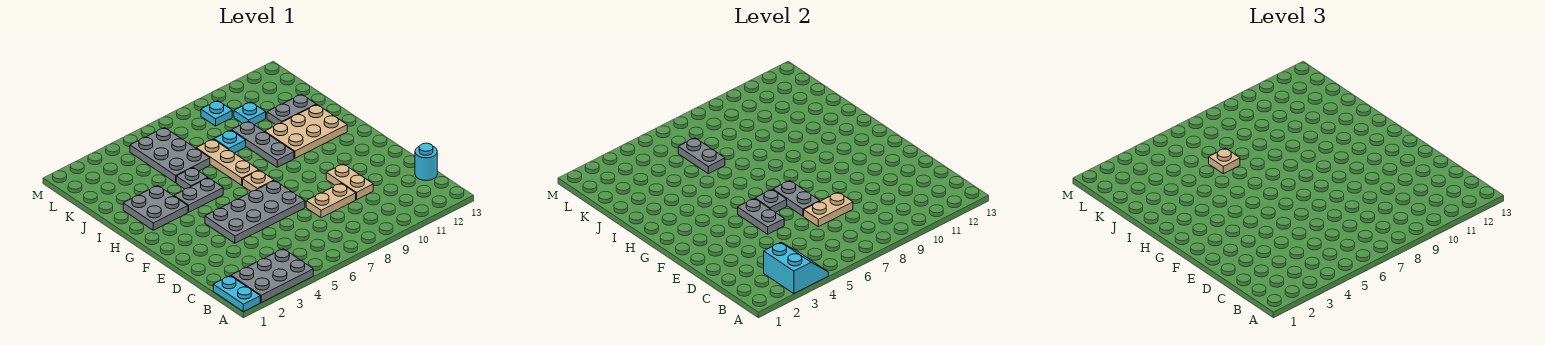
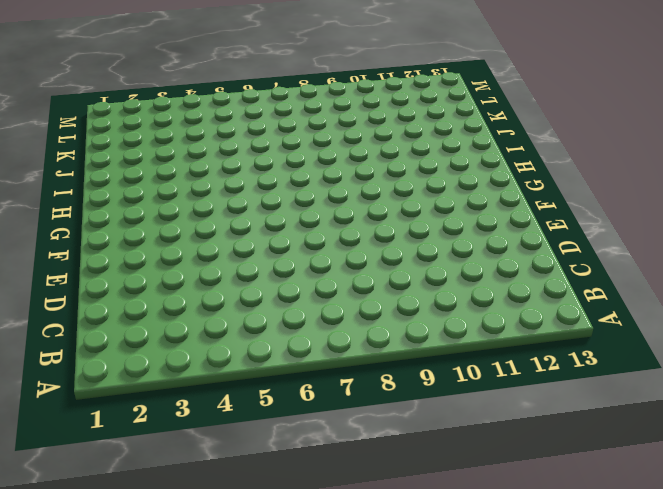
none -> cyan 1x2 plate [213,276,260,312]
none -> grey 2x3 plate [231,249,313,302]
none -> cyan 1x1 round brick [415,143,437,181]

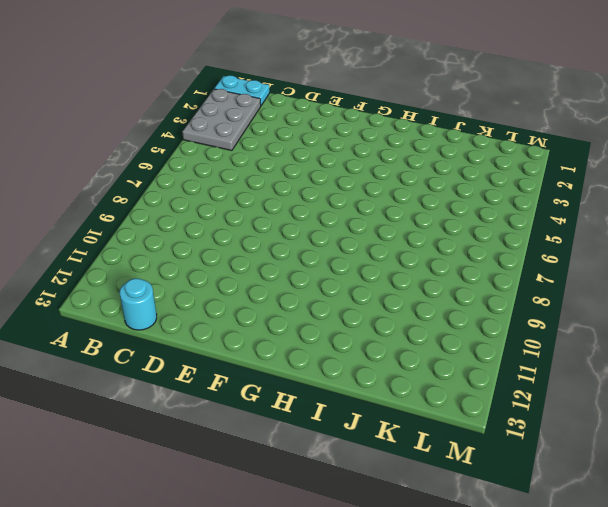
none -> tan 1x2 plate [306,183,356,218]
none -> tan 1x2 plate [326,164,373,200]
none -> grey 2x4 plate [205,181,305,243]

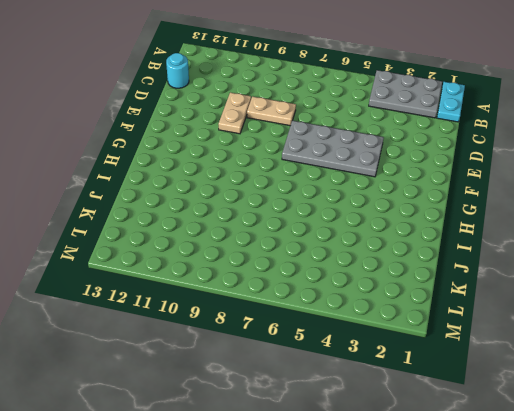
none -> tan 1x1 plate [243,170,274,191]
none -> grey 2x2 plate [123,186,188,230]
none -> grey 1x2 plate [174,178,223,212]

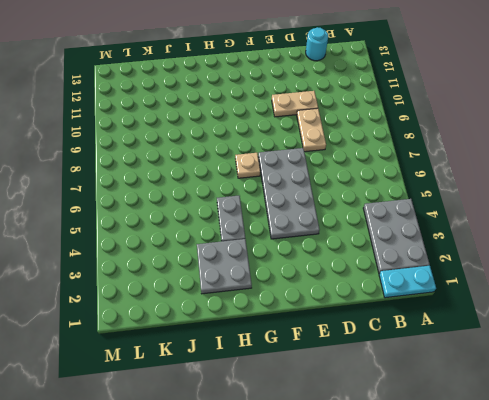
none -> tan 1x3 plate [196,139,259,185]
none -> grey 1x3 plate [232,121,294,167]
none -> tan 2x3 plate [265,105,347,158]

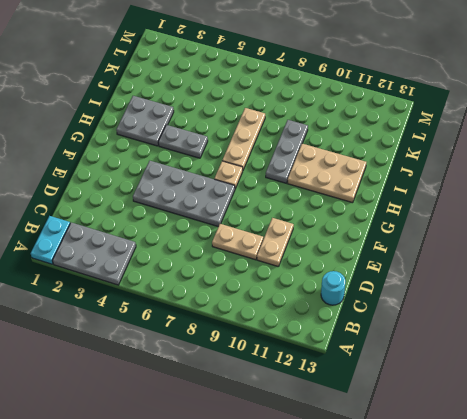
none -> grey 1x1 plate [176,168,208,189]
none -> grey 2x3 plate [130,128,210,183]
none -> cyan 1x1 plate [214,130,246,153]

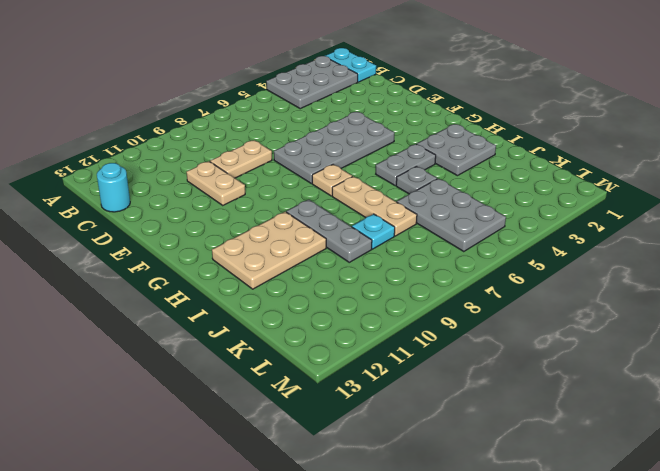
none -> grey 1x2 plate [267,94,316,125]
none -> cyan 1x1 plate [234,102,266,125]
none -> cyan 1x1 plate [201,101,232,126]

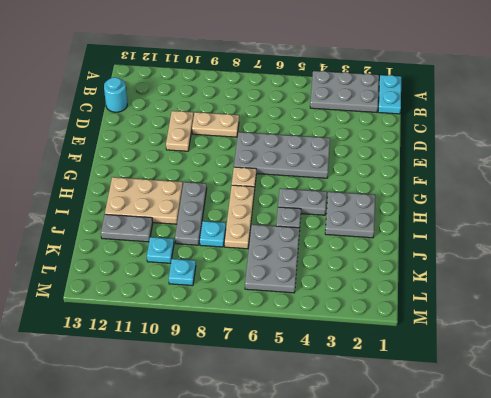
none -> cyan 2x2 slope [764,242,828,294]
none -> tan 1x2 plate [804,192,853,227]
none -> grey 1x2 plate [738,199,784,234]

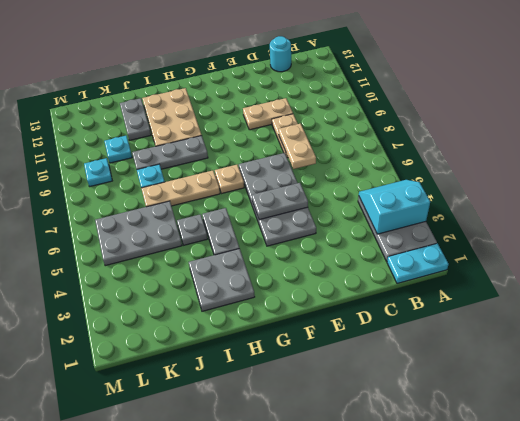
none -> grey 1x2 plate [773,181,820,216]
none -> grey 1x1 plate [755,190,787,212]
none -> grey 1x2 plate [678,138,725,174]

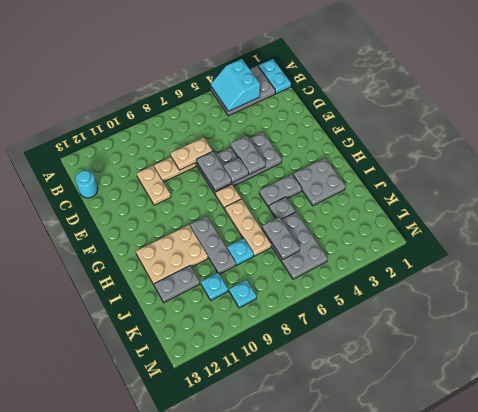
none -> tan 1x1 plate [1209,148,1240,174]

